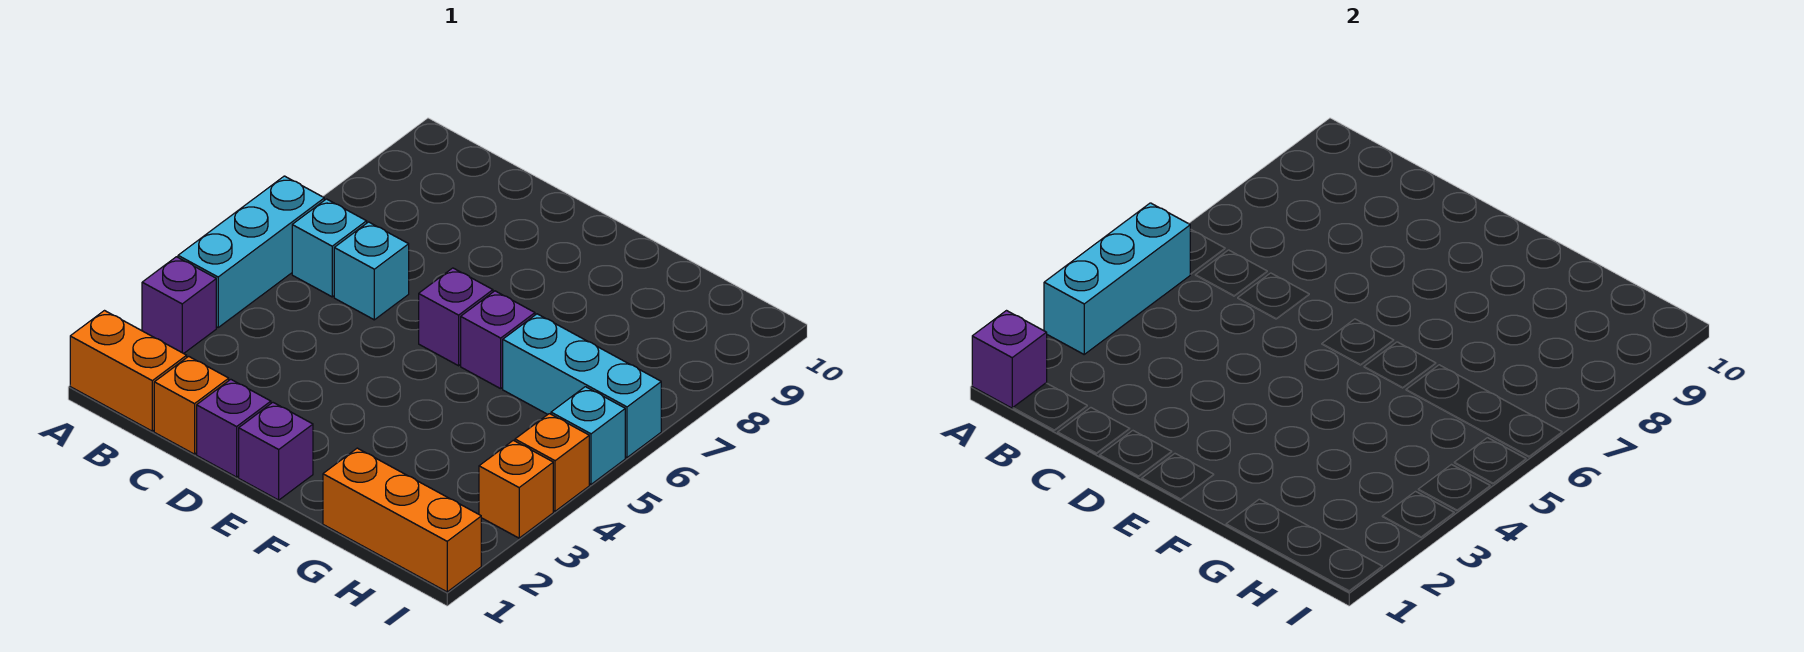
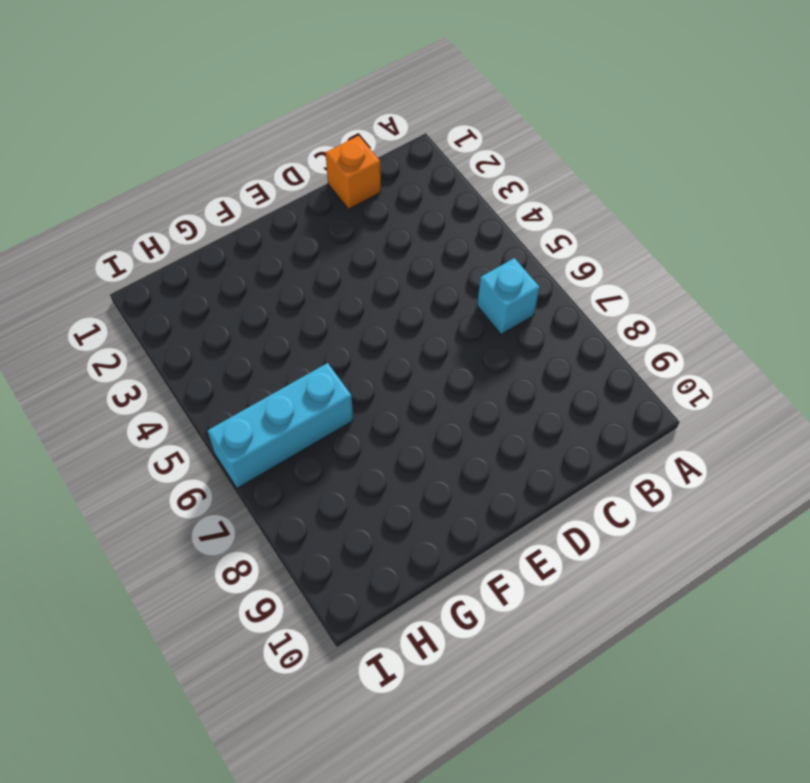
none -> orange 1x2 brick [70,311,187,431]
none -> purple 1x1 brick [142,257,216,353]
none -> cyan 1x3 brick [178,176,324,327]

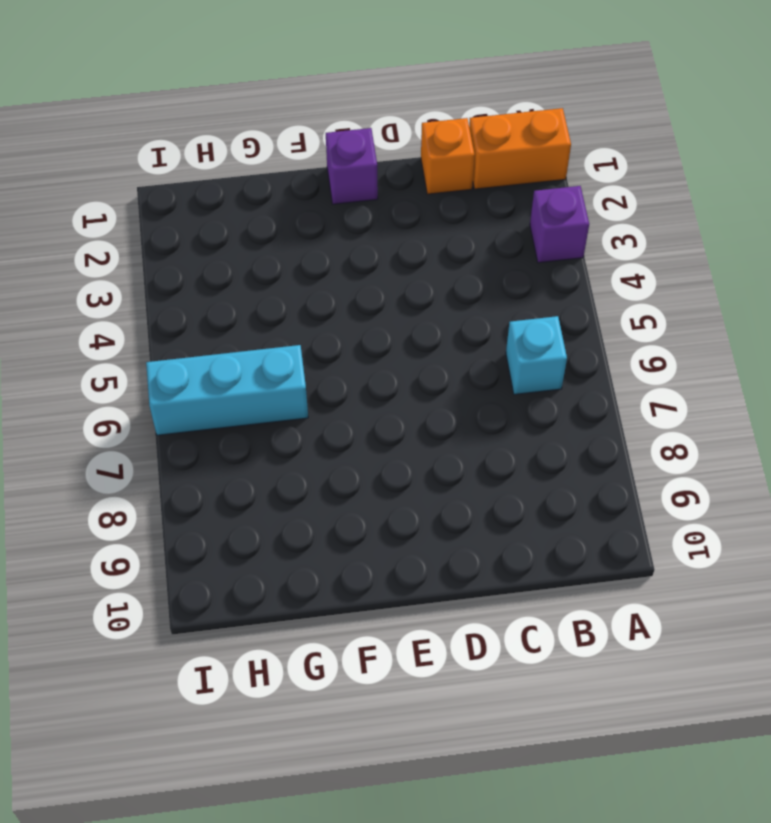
none -> cyan 1x3 brick [178,176,324,327]
none -> cyan 1x1 brick [334,222,409,320]
none -> purple 1x1 brick [197,379,271,477]

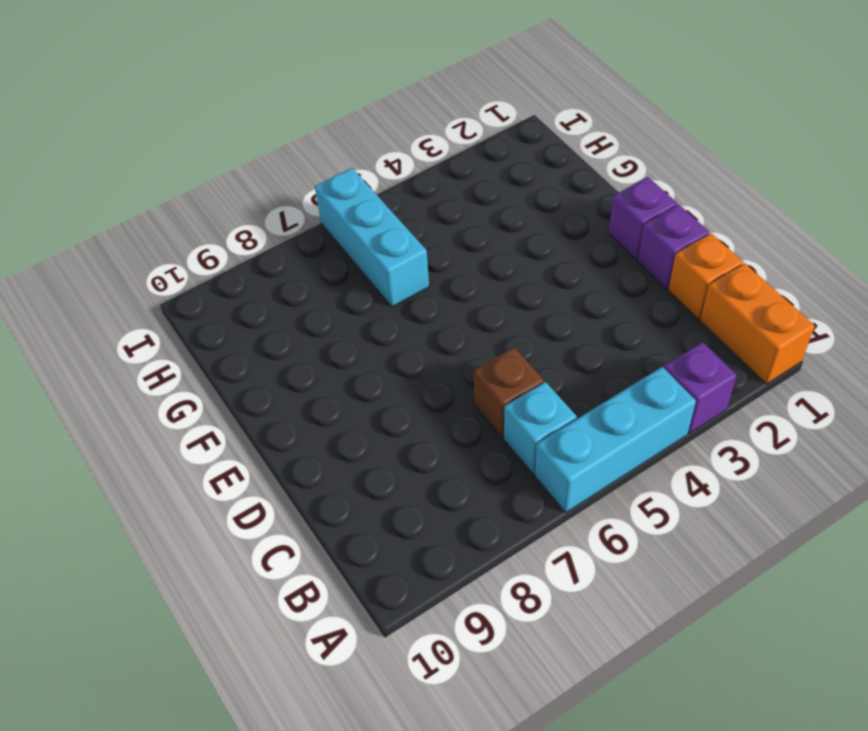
brown 1x1 brick [474,347,544,438] -> cyan 1x1 brick [334,222,409,320]
none -> purple 1x1 brick [419,268,493,366]
none -> purple 1x1 brick [461,291,535,389]
none -> orange 1x3 brick [323,448,481,592]

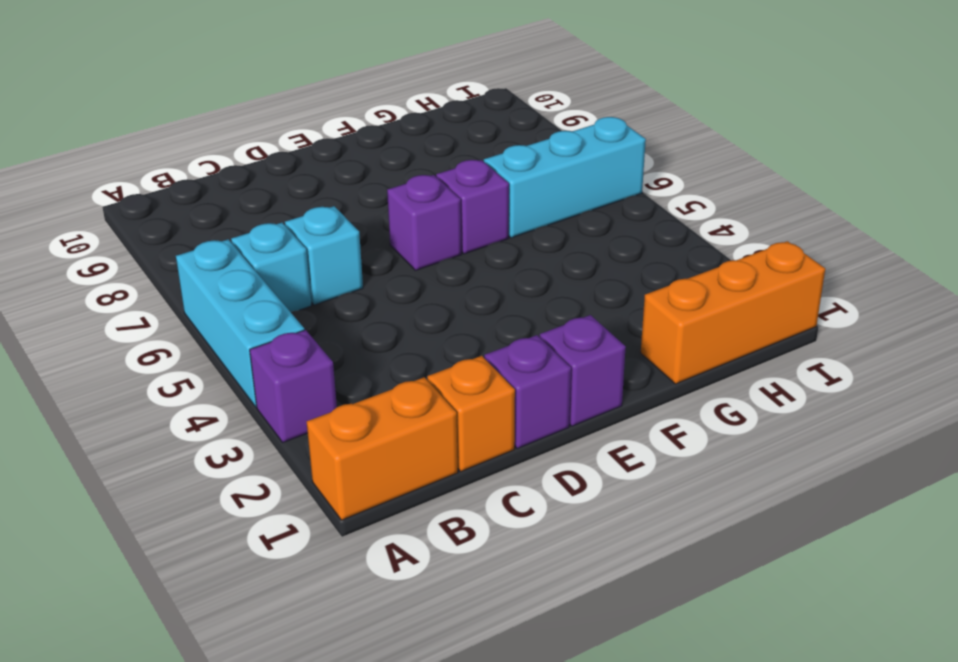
none -> orange 1x1 brick [479,440,553,538]
none -> orange 1x1 brick [515,414,589,511]
none -> cyan 1x1 brick [551,387,625,484]

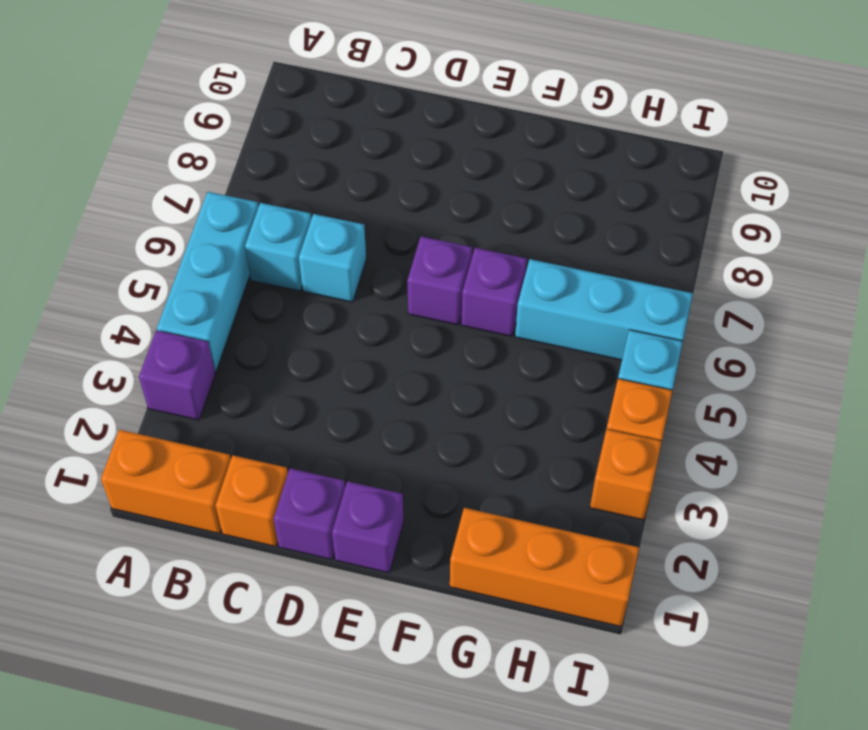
none -> purple 1x1 brick [972,311,1047,408]
none -> cyan 1x3 brick [1044,203,1190,354]

